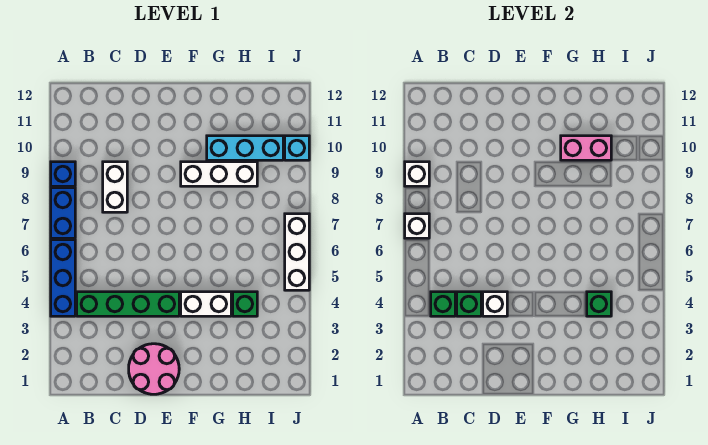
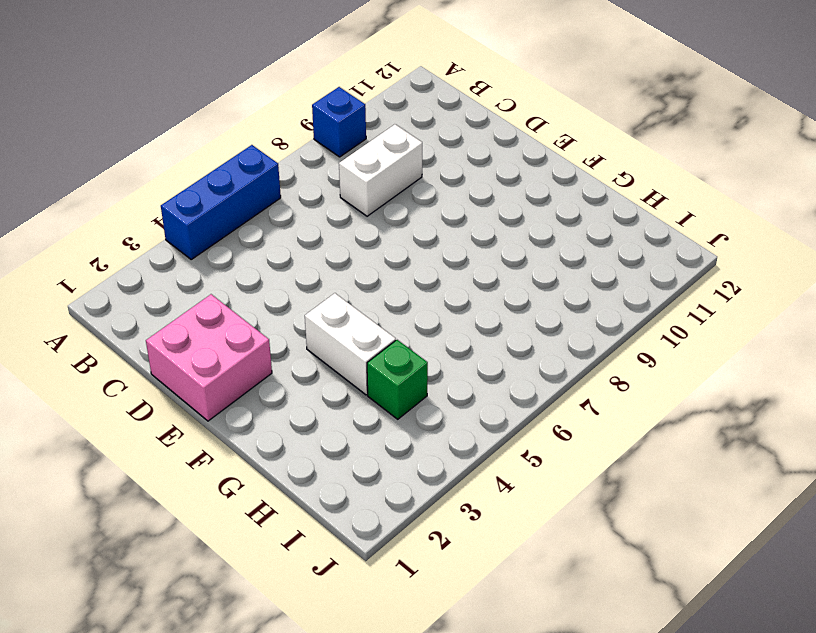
pink 2x2 brick [146,294,272,421] -> pink 2x2 round brick [129,344,179,394]
none -> blue 1x2 brick [51,188,75,238]
none -> green 1x4 brick [77,292,179,316]
none -> white 1x3 brick [181,162,257,186]

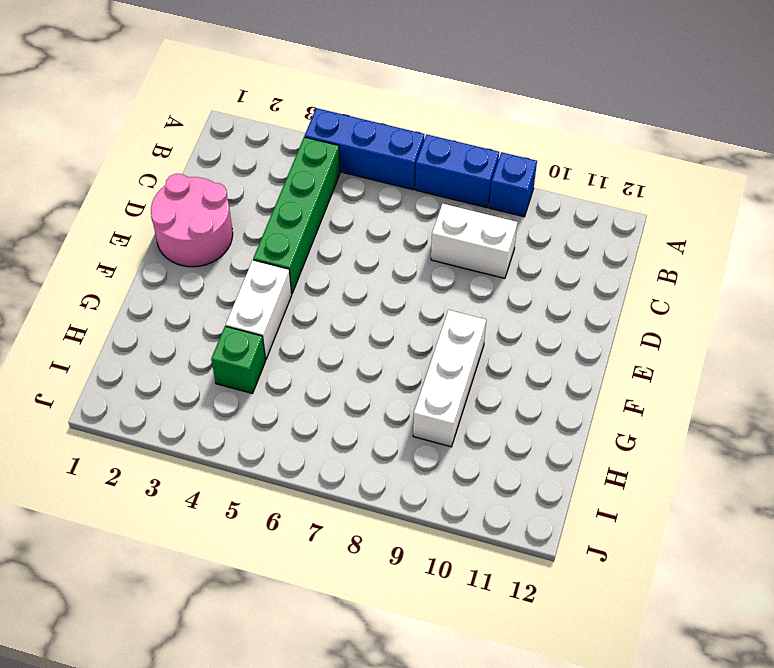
none -> cyan 1x3 brick [207,136,283,160]
none -> white 1x3 brick [285,214,309,290]
none -> cyan 1x1 brick [285,136,309,160]

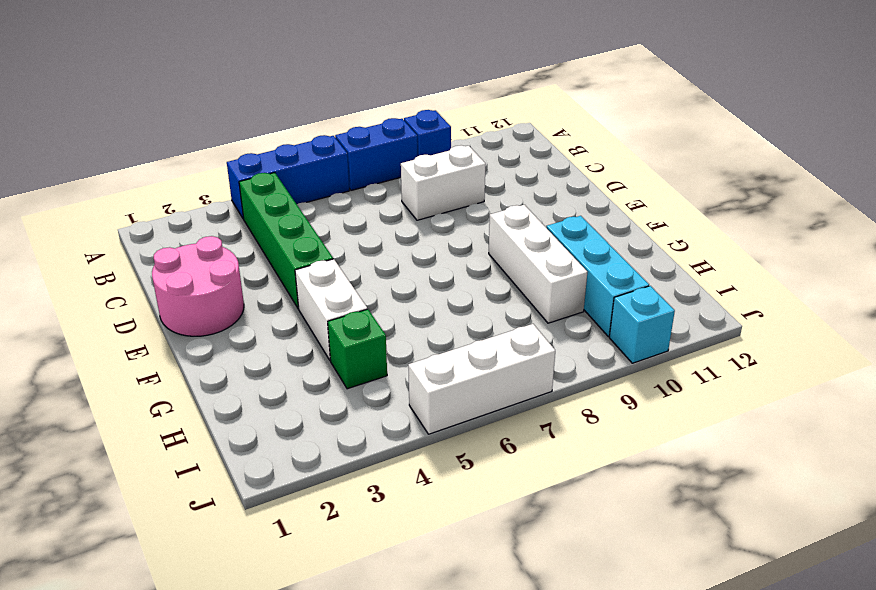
none -> white 1x1 brick [405,214,429,238]
none -> white 1x1 brick [405,162,429,186]
none -> green 1x1 brick [431,292,455,316]

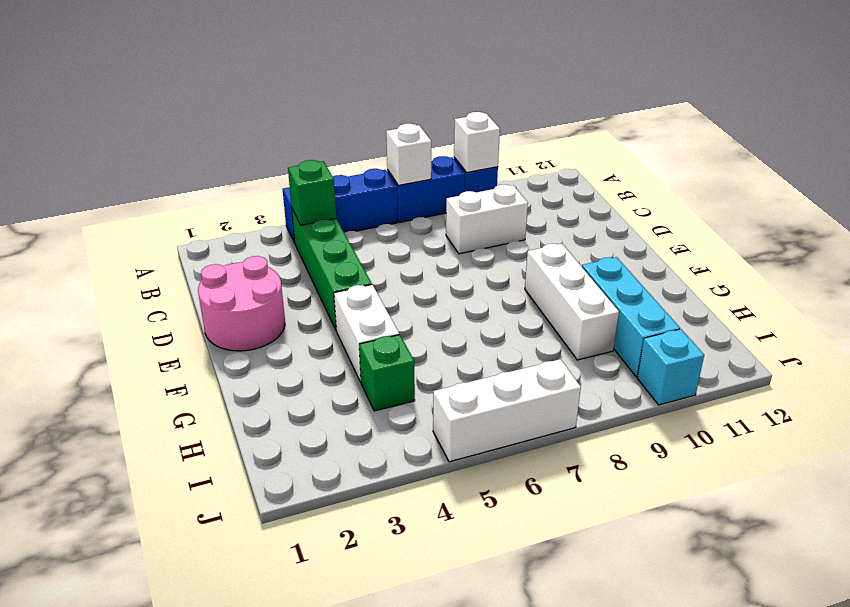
none -> green 1x1 brick [457,292,481,316]
none -> white 1x1 brick [483,292,507,316]
none -> pink 1x2 brick [561,136,611,160]

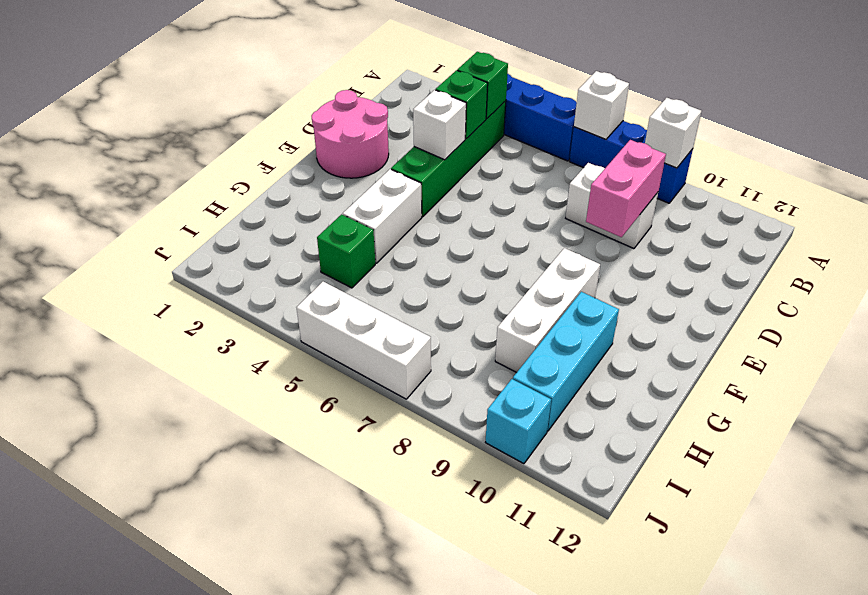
pink 1x2 brick [586,140,666,237] -> pink 1x2 brick moved to [561,136,611,160]
none -> green 1x1 brick [587,292,611,316]

